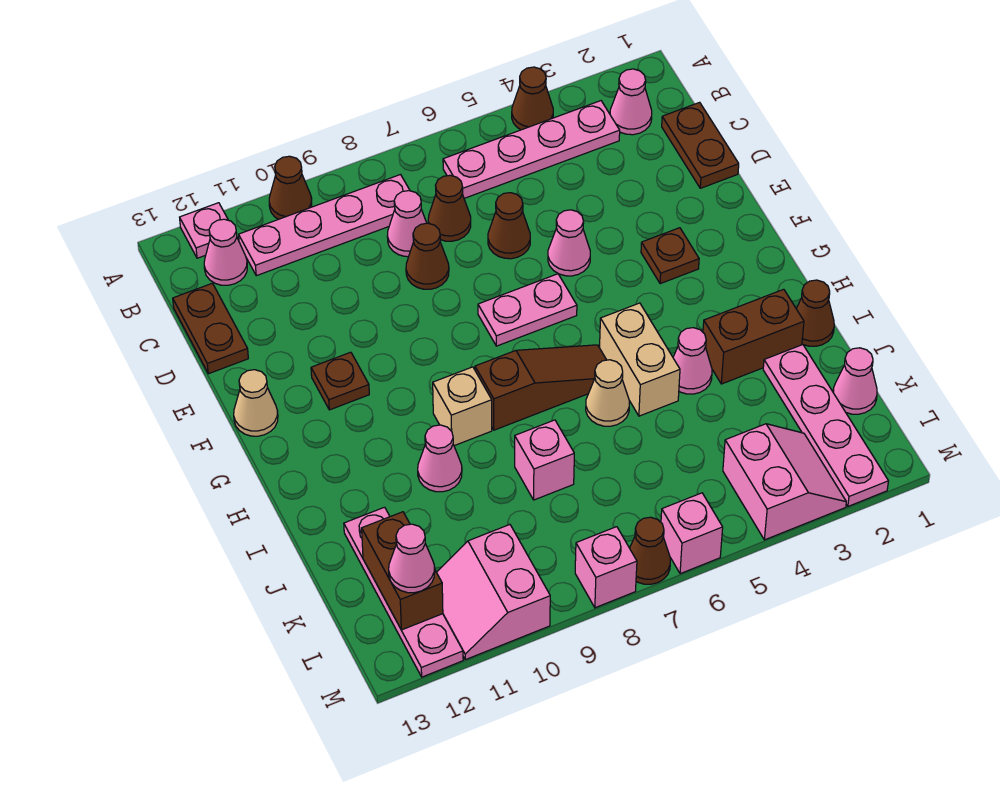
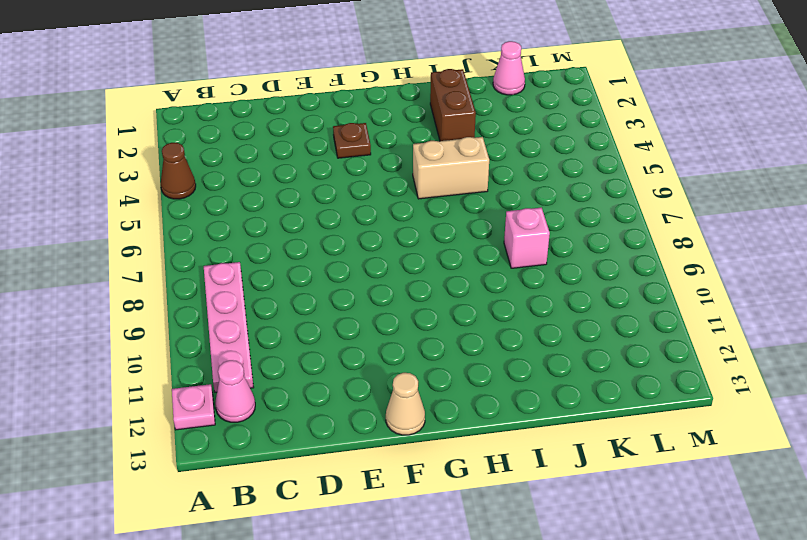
none -> brown 1x1 cone [269,156,312,219]
none -> pink 1x1 cone [610,69,652,135]
none -> pink 1x4 plate [443,101,620,198]
none -> brown 1x2 plate [662,102,739,188]

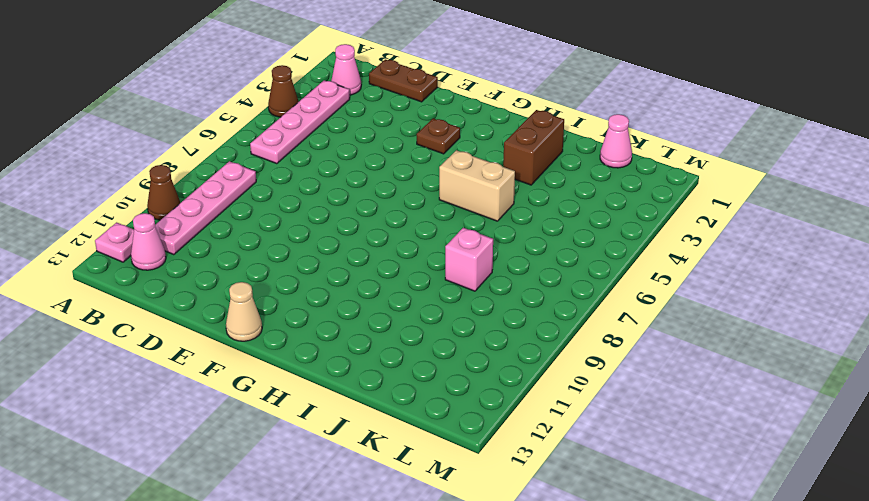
none -> brown 1x1 cone [428,175,471,241]
none -> pink 1x1 cone [387,191,426,257]
none -> brown 1x2 plate [173,283,248,374]
none -> brown 1x1 cone [488,193,530,259]

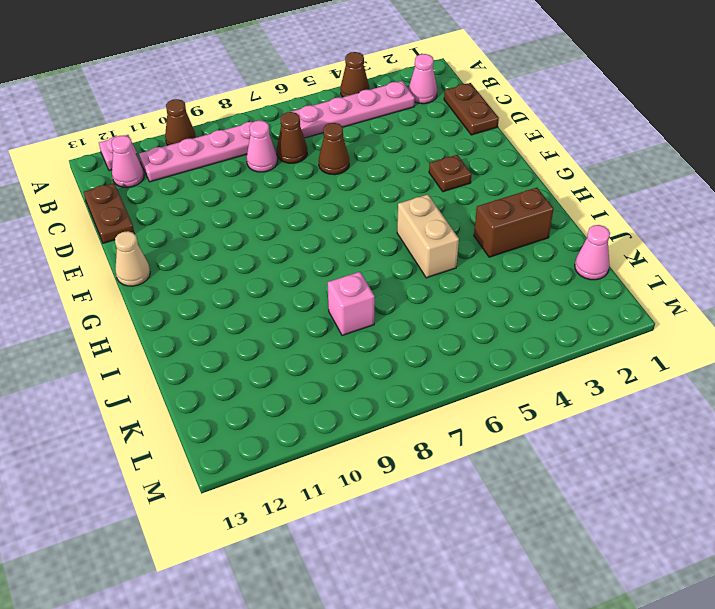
none -> brown 1x1 cone [406,223,449,289]
none -> pink 1x1 cone [548,210,590,276]
none -> pink 1x2 plate [478,274,577,346]
none -> brown 1x1 plate [311,352,369,410]

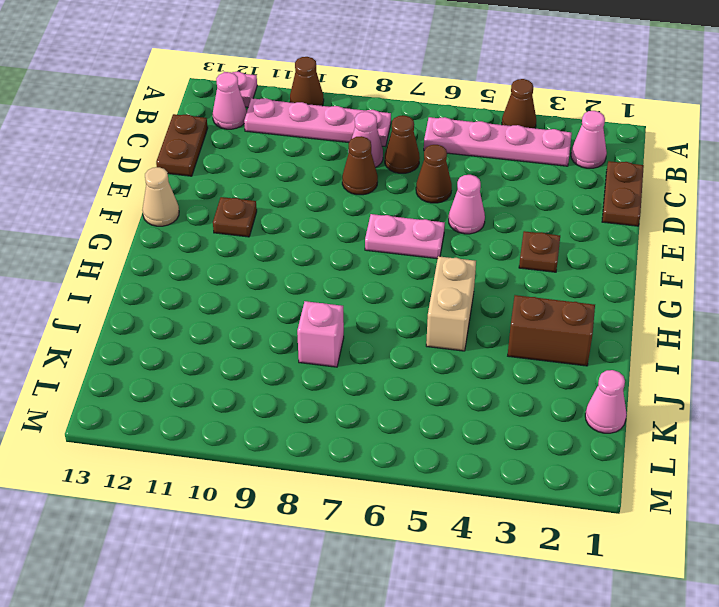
none -> brown 1x3 slope [475,345,606,430]
none -> tan 1x1 brick [433,367,492,446]
none -> brown 1x1 cone [796,280,834,346]
none -> pink 1x1 cone [673,328,712,394]

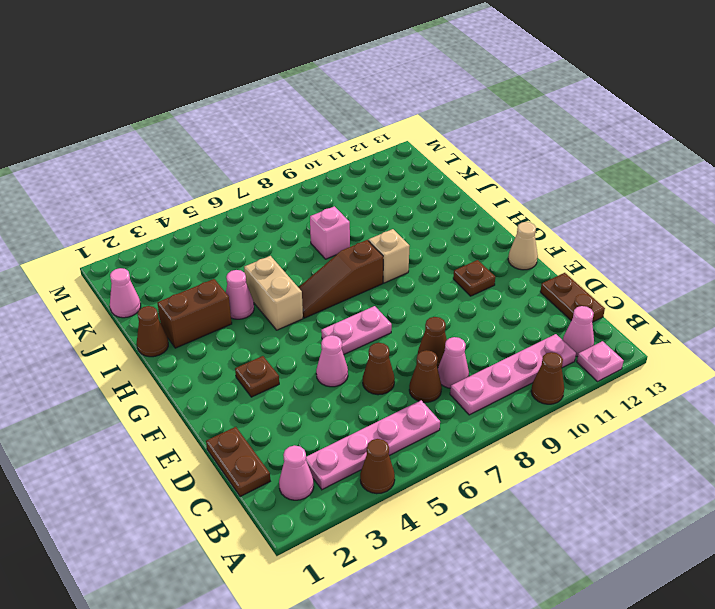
none -> tan 1x1 cone [586,360,629,426]
none -> pink 1x1 cone [418,425,462,492]
none -> pink 1x4 plate [763,345,888,506]
none -> pink 1x4 plate [344,507,463,677]

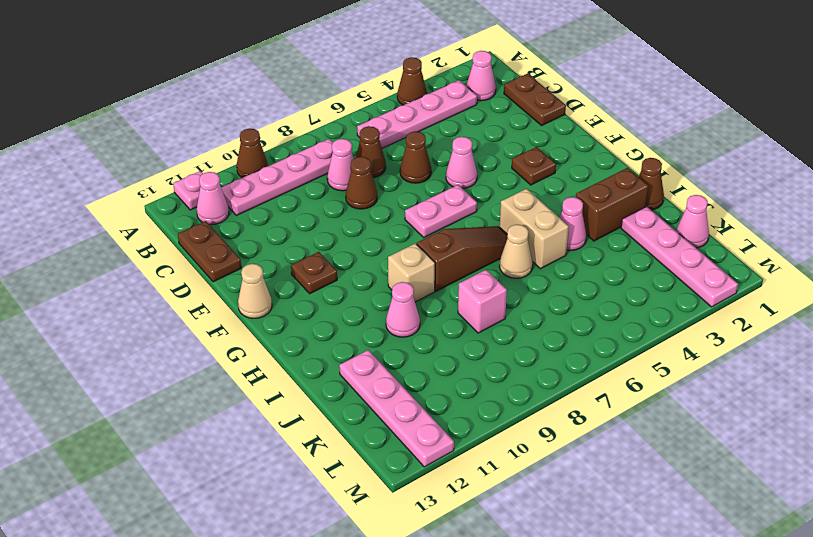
none -> pink 2x2 slope [723,424,846,540]
none -> pink 2x2 slope [437,525,550,660]
none -> pink 1x1 brick [661,493,723,574]
none -> brown 1x1 cone [630,517,670,584]

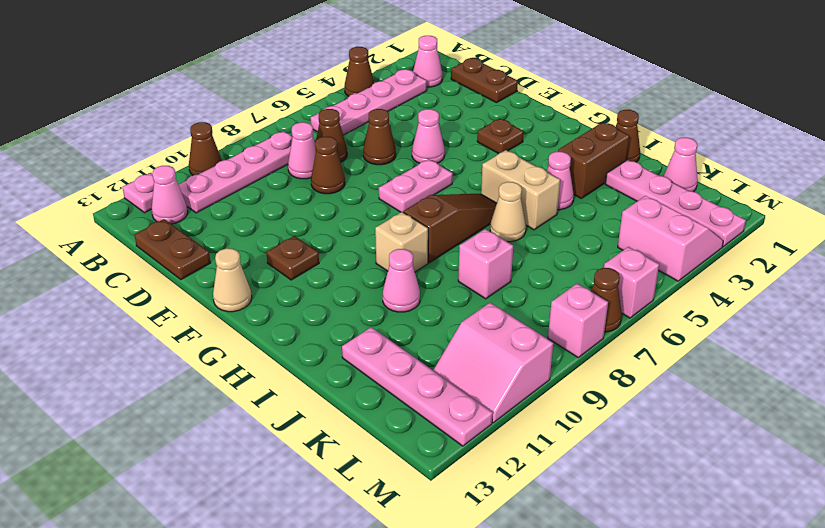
none -> brown 1x2 brick [362,512,443,630]
none -> pink 1x1 cone [389,524,435,593]

